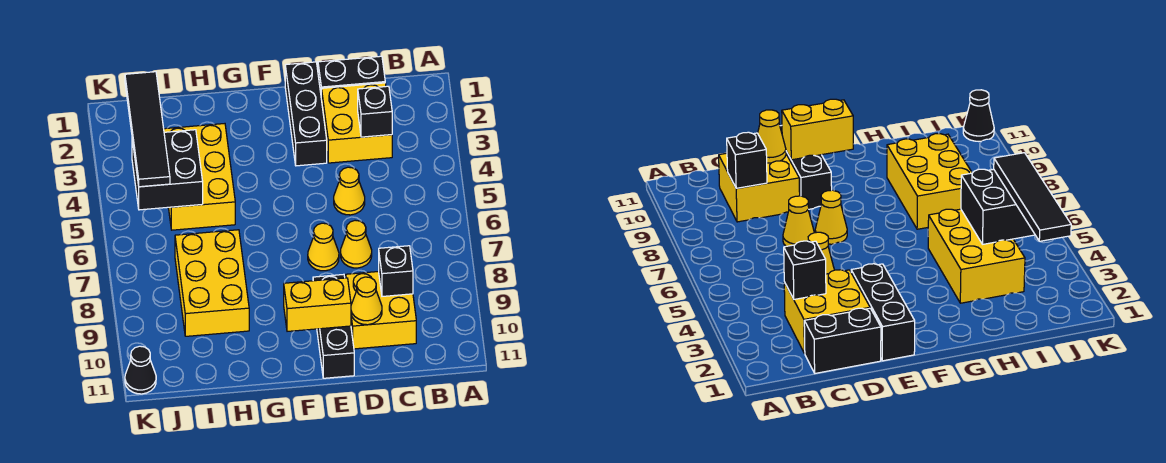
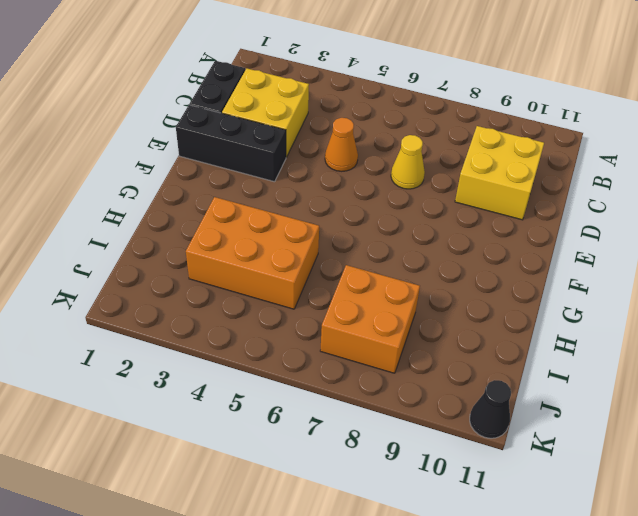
orange 1x1 cone [325,118,358,171] -> yellow 1x1 cone [334,167,365,215]
orange 2x3 brick [186,197,319,309] -> yellow 2x3 brick [164,124,235,230]
orange 2x2 brick [320,265,420,373] -> yellow 2x3 brick [175,230,249,336]
none -> yellow 1x1 cone [308,223,339,271]
none -> black 1x3 brick [313,274,354,378]
none -> black 1x1 brick [358,86,392,137]

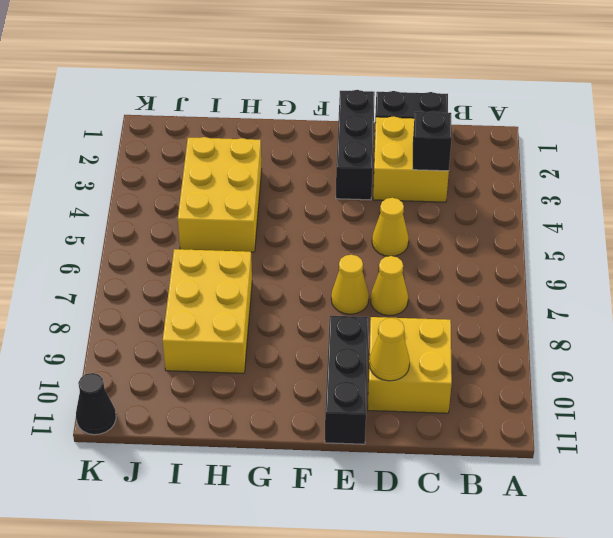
none -> black 1x1 brick [379,246,413,296]
none -> yellow 1x2 brick [284,278,351,331]
none -> black 2x2 brick [132,130,203,210]

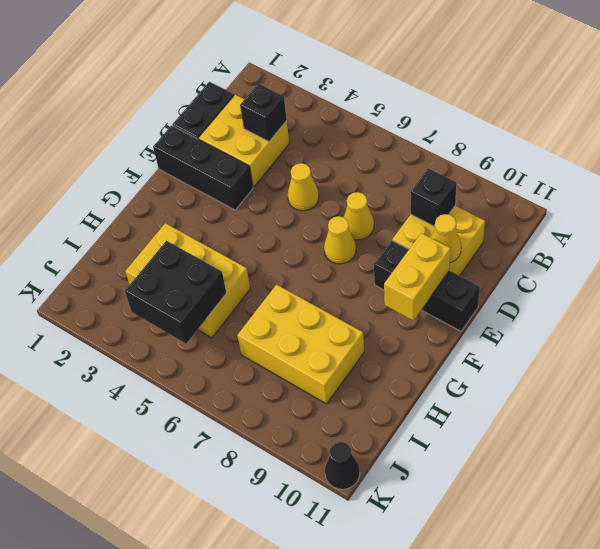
none -> black 1x4 tile [125,72,170,187]

